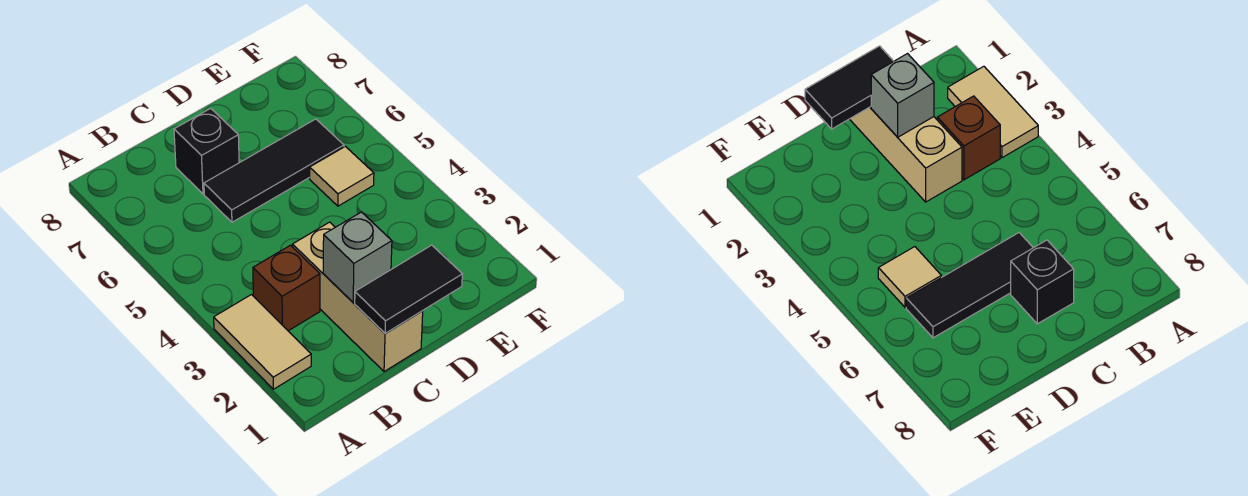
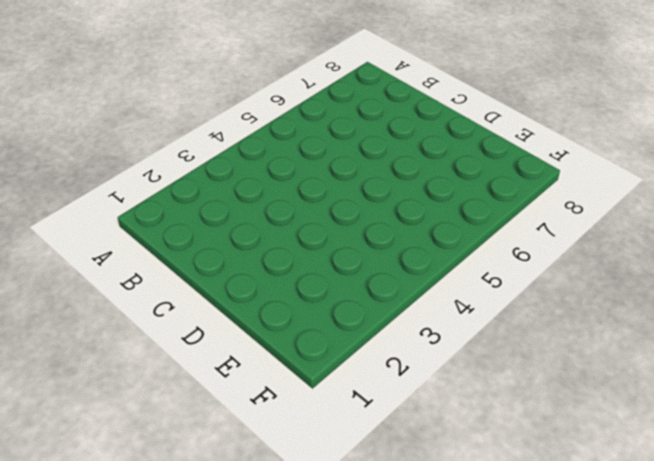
none -> tan 1x2 tile [214,295,311,389]
none -> brown 1x1 brick [253,245,320,331]

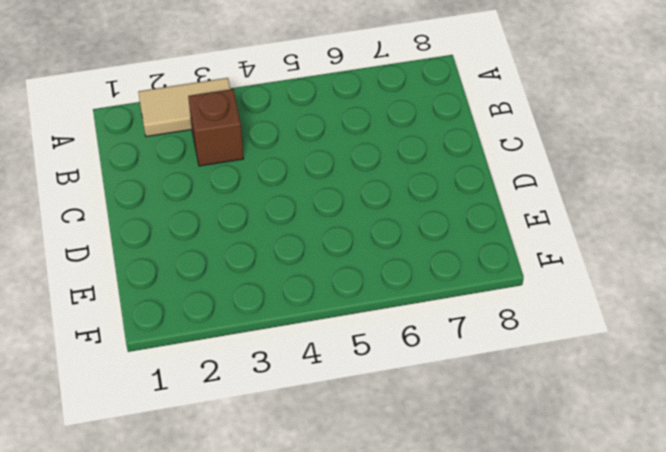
none -> tan 1x3 brick [293,222,423,372]
none -> black 1x3 tile [204,119,344,222]

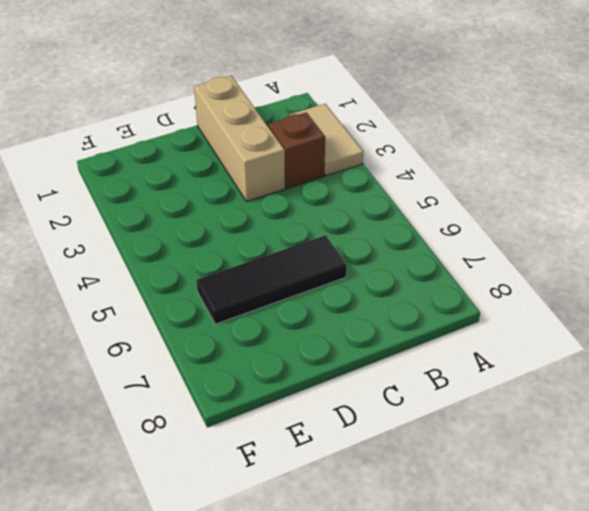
none -> black 1x1 brick [174,108,239,194]
none -> tan 1x1 tile [310,146,374,206]

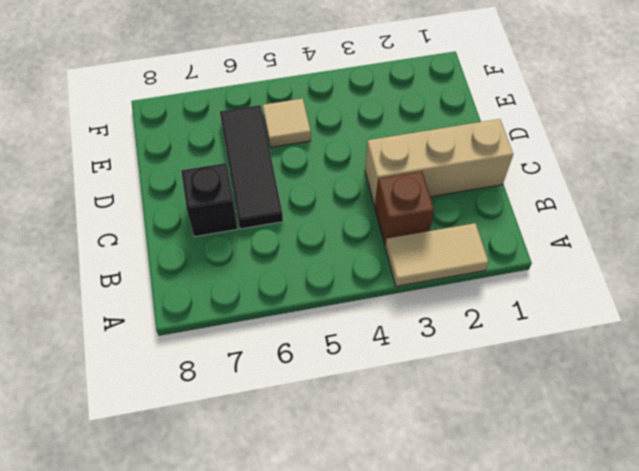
none -> black 1x2 tile [355,245,462,334]
none -> grey 1x1 brick [323,212,392,302]

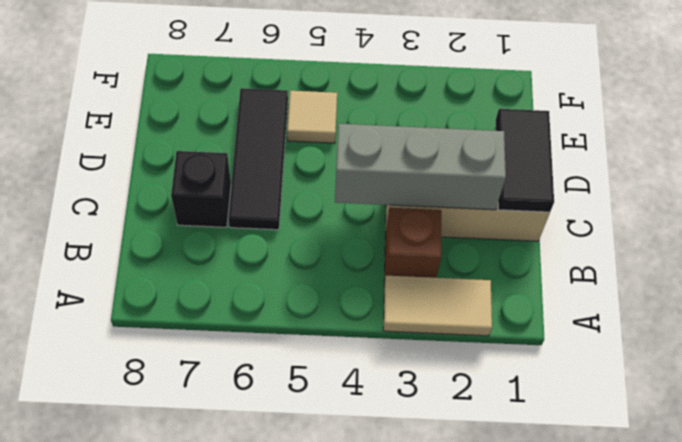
grey 1x3 brick [335,124,506,210] -> grey 1x1 brick [323,212,392,302]

